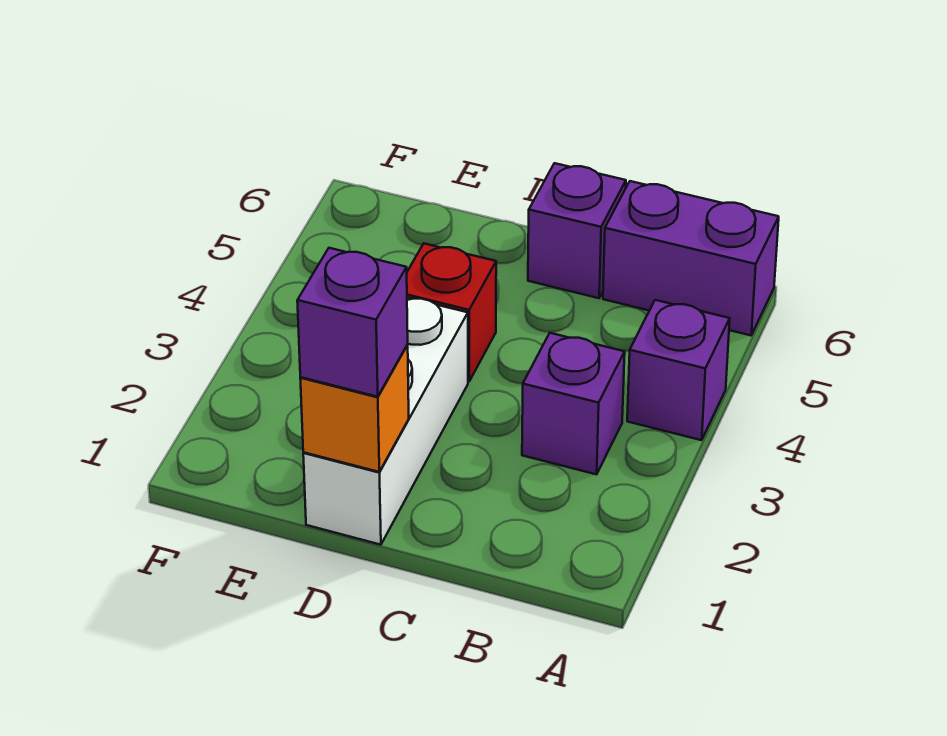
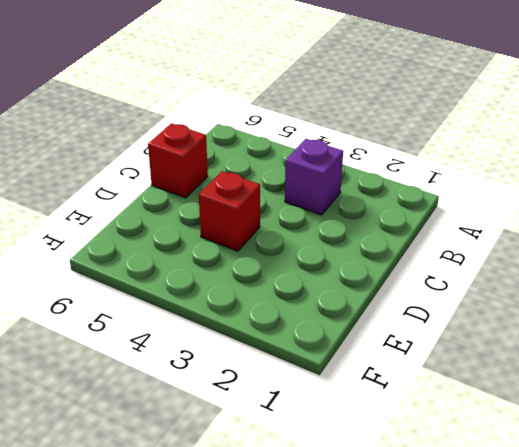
red 1x1 brick [148,123,208,198] -> purple 1x1 brick [528,163,626,298]
none -> purple 1x1 brick [627,300,730,440]
none -> purple 1x2 brick [603,181,779,335]

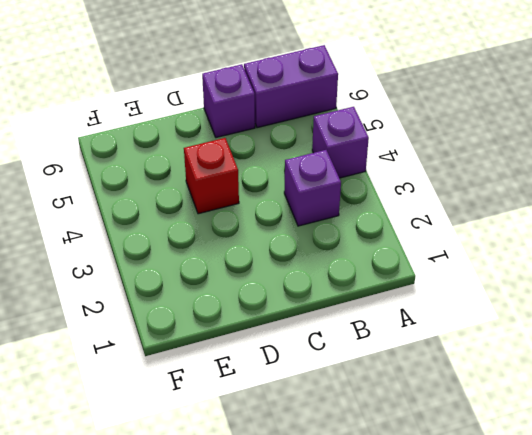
none -> white 1x3 brick [303,298,468,545]
none -> orange 1x1 brick [300,345,409,472]

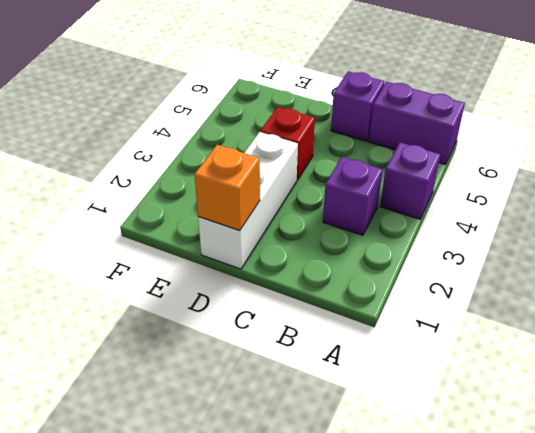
none -> purple 1x1 brick [297,248,408,397]

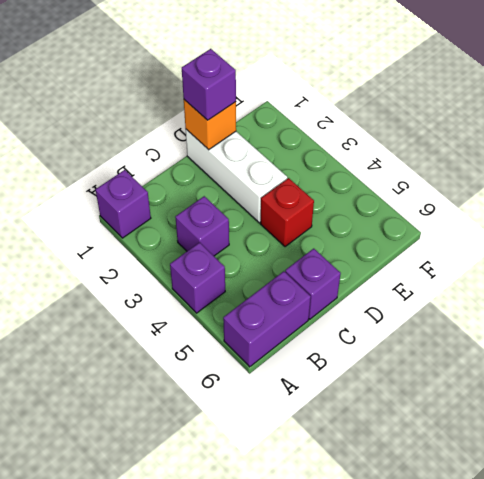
purple 1x1 brick [96,170,151,238] -> none

